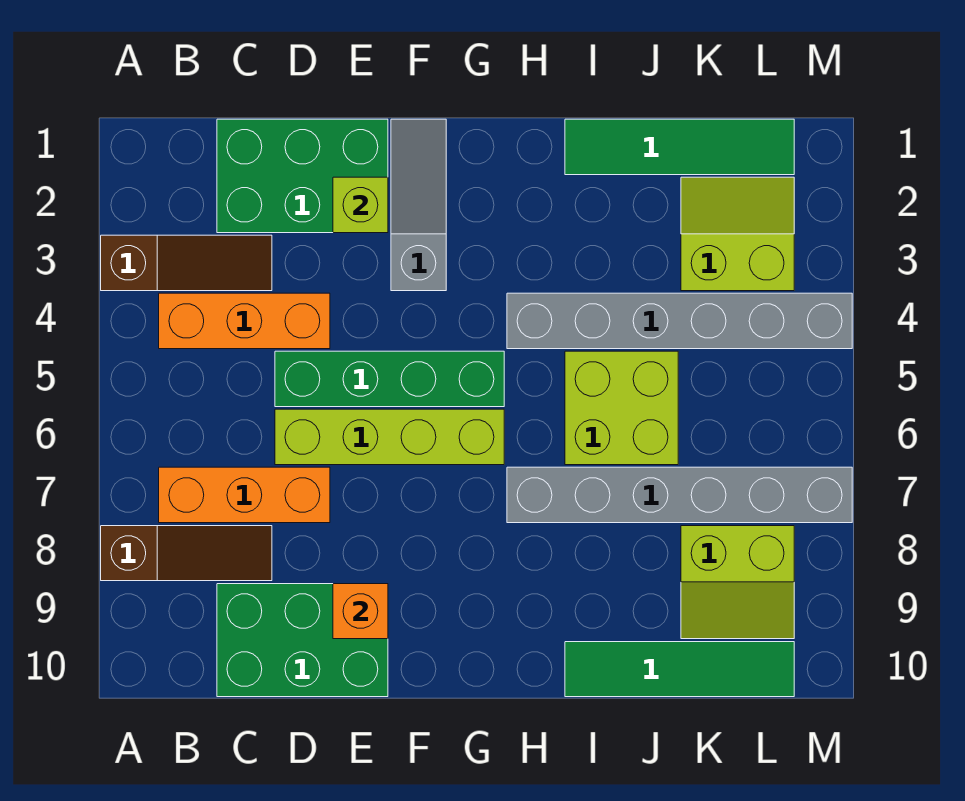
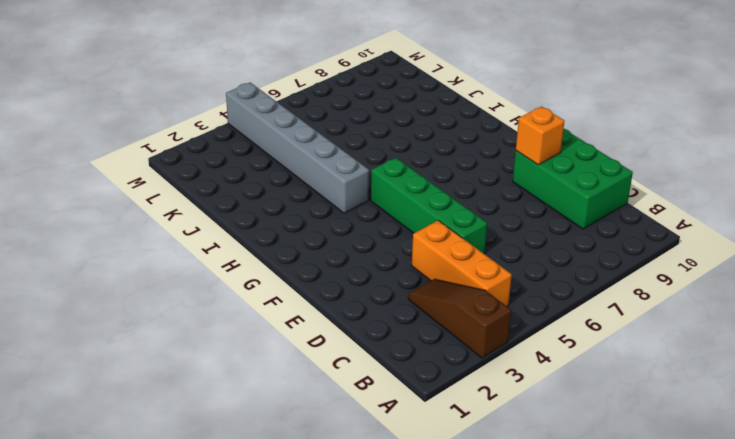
none -> brown 1x3 slope [101,526,272,581]
none -> orange 1x3 brick [159,467,330,523]
none -> green 2x3 brick [217,119,388,233]

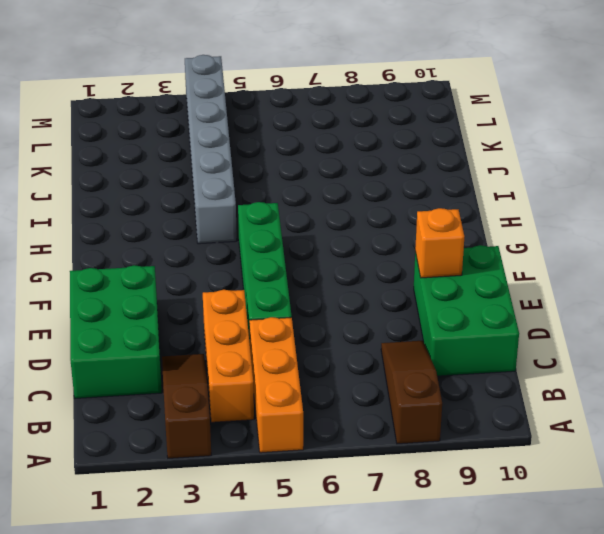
orange 1x3 brick [249,317,303,453] -> orange 1x3 brick moved to [159,467,330,523]
none -> lime 1x4 brick [275,409,504,465]
none -> grey 1x3 slope [391,119,446,291]
none -> grey 1x6 brick [507,467,852,523]

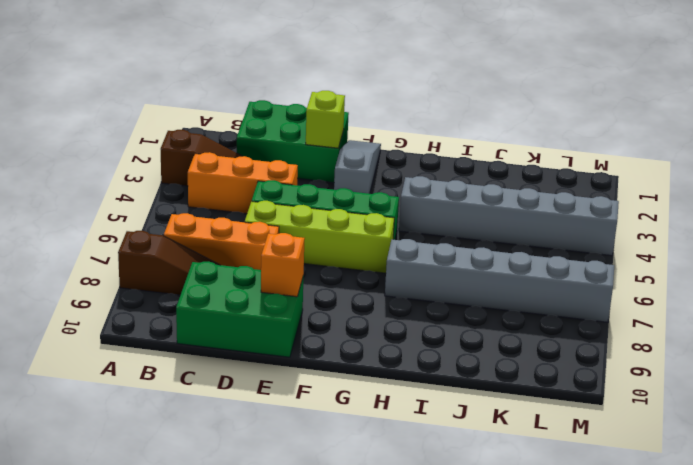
none -> green 1x4 tile [565,119,794,175]
none -> lime 2x2 brick [565,351,678,465]
none -> green 1x4 tile [565,642,794,697]

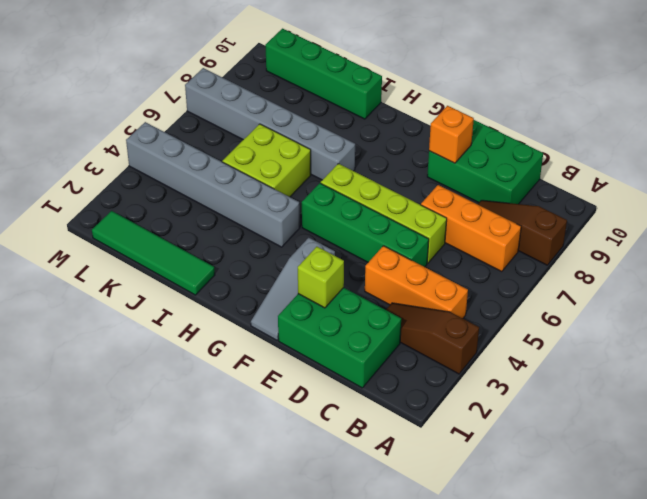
green 1x4 brick [265,29,382,119] -> green 1x4 tile [565,642,794,697]
none -> lime 2x2 slope [681,177,794,291]
none -> lime 2x2 slope [681,526,794,639]

